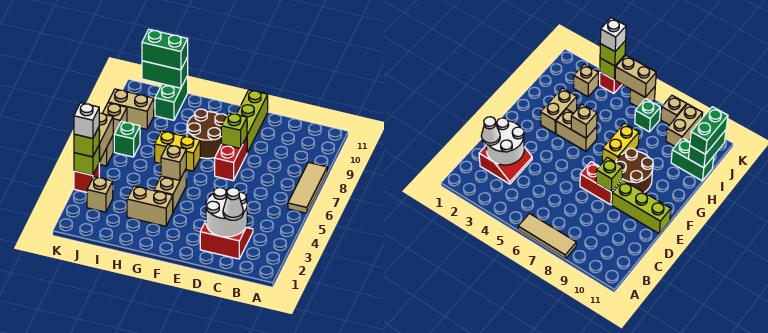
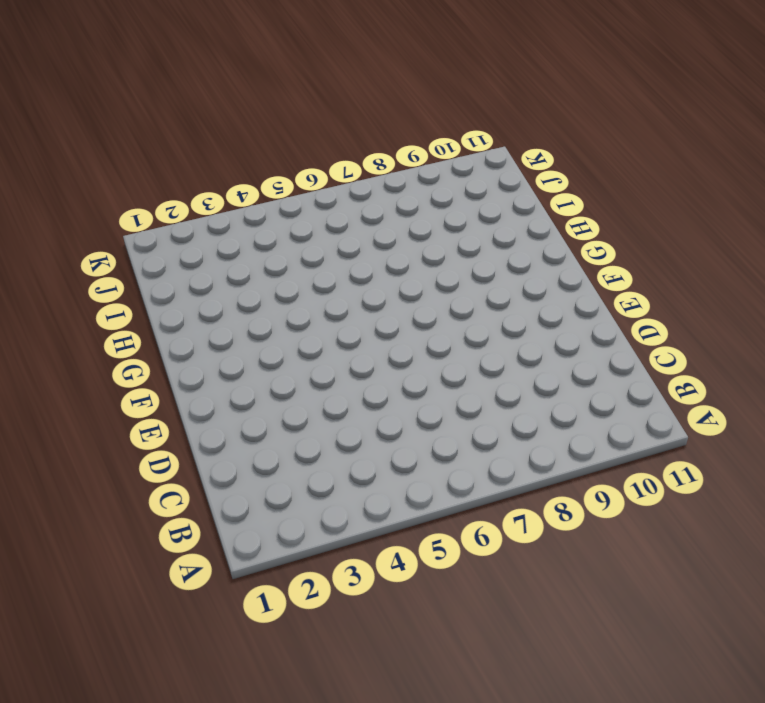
none -> tan 1x3 tile [288,162,327,213]
none -> red 2x2 slope [200,221,253,259]
none -> red 1x2 brick [215,137,247,181]

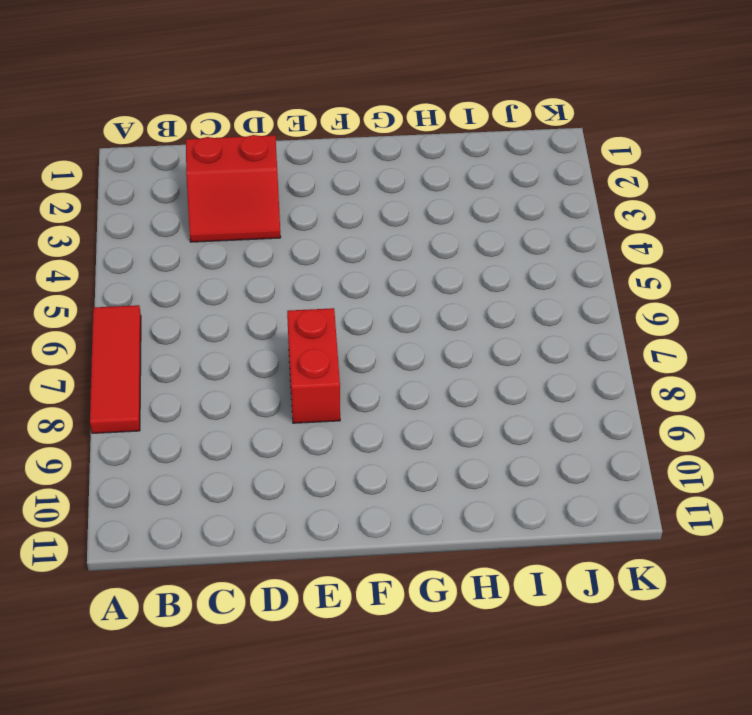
red 1x3 tile [90,305,141,433] -> tan 1x3 tile [288,162,327,213]
none -> lime 1x3 brick [237,90,268,153]
none -> brown 2x2 round brick [187,109,226,158]
none -> tan 1x2 brick [127,186,173,226]

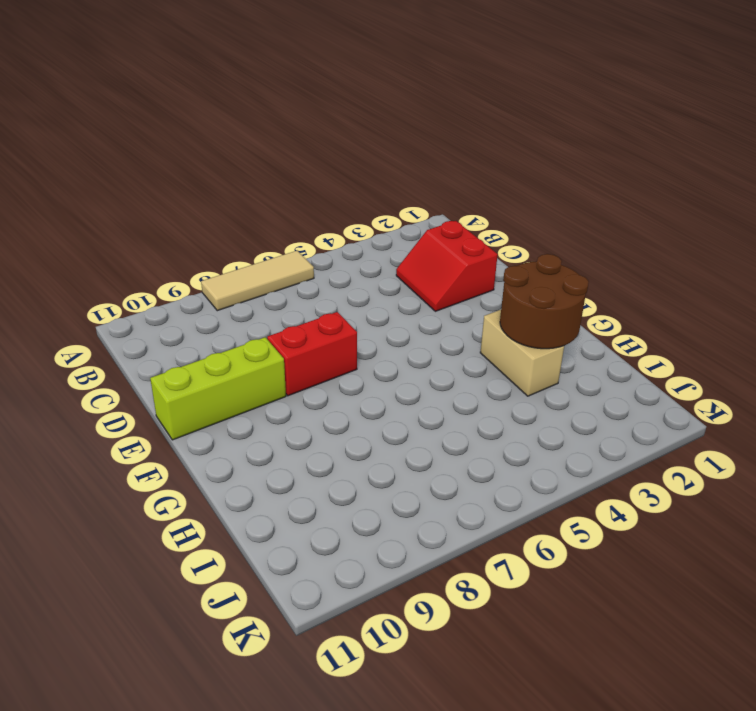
brown 2x2 round brick [500,254,589,349] -> brown 2x2 round brick moved to [187,109,226,158]
none -> tan 1x2 brick [154,169,186,212]
none -> yellow 1x2 brick [155,131,200,171]
none -> green 1x2 brick [155,76,188,120]

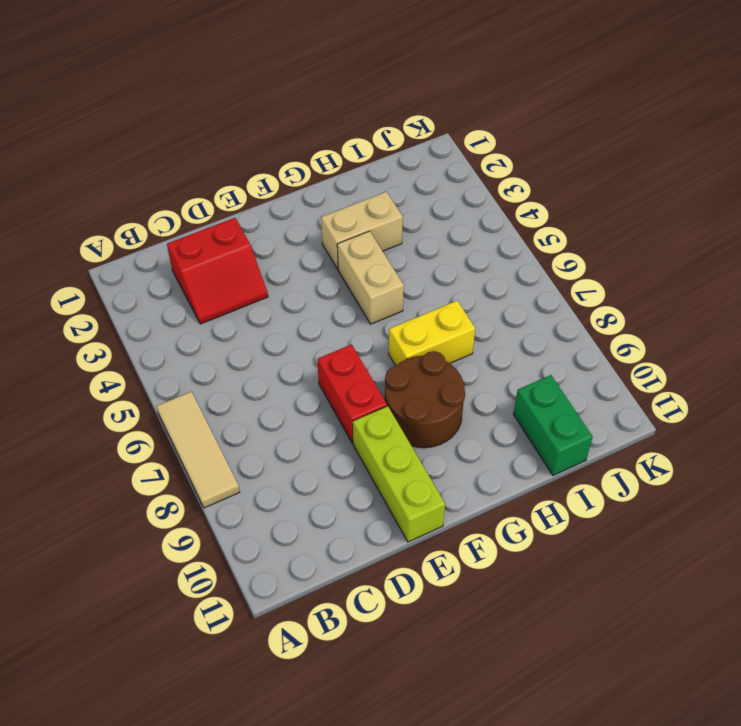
none -> tan 1x1 brick [87,177,113,212]
none -> green 1x1 brick [114,121,140,157]
none -> tan 1x2 brick [108,89,154,129]

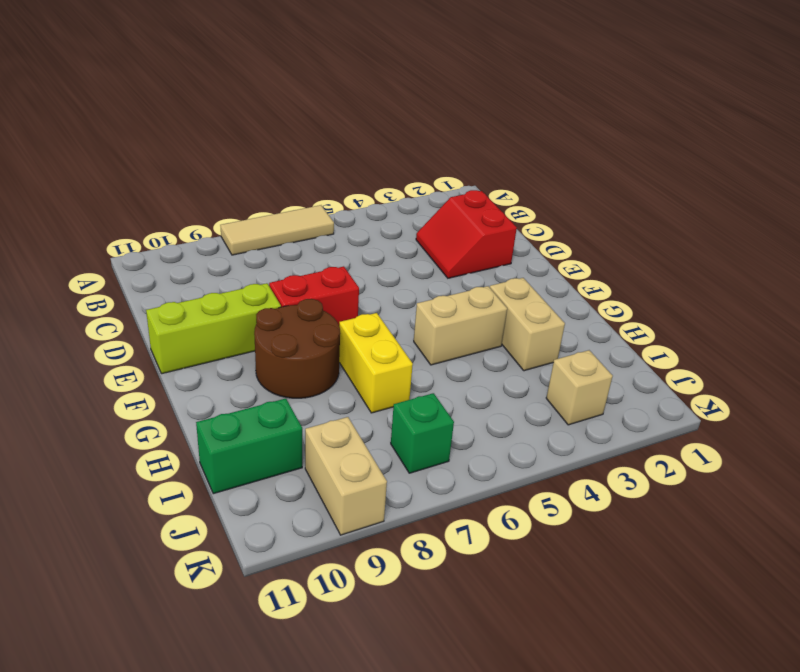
none -> red 1x1 brick [74,164,99,192]
none -> tan 1x1 brick [99,136,113,166]
none -> tan 1x1 brick [103,103,127,137]

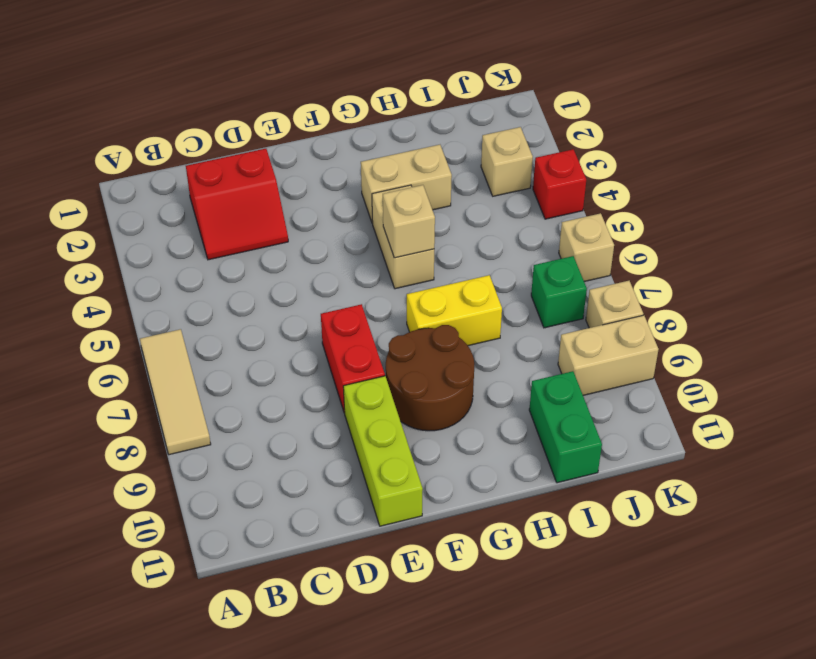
none -> white 2x2 round brick [206,188,247,237]
none -> lime 1x1 brick [221,113,247,148]
none -> green 1x2 brick [142,57,188,88]

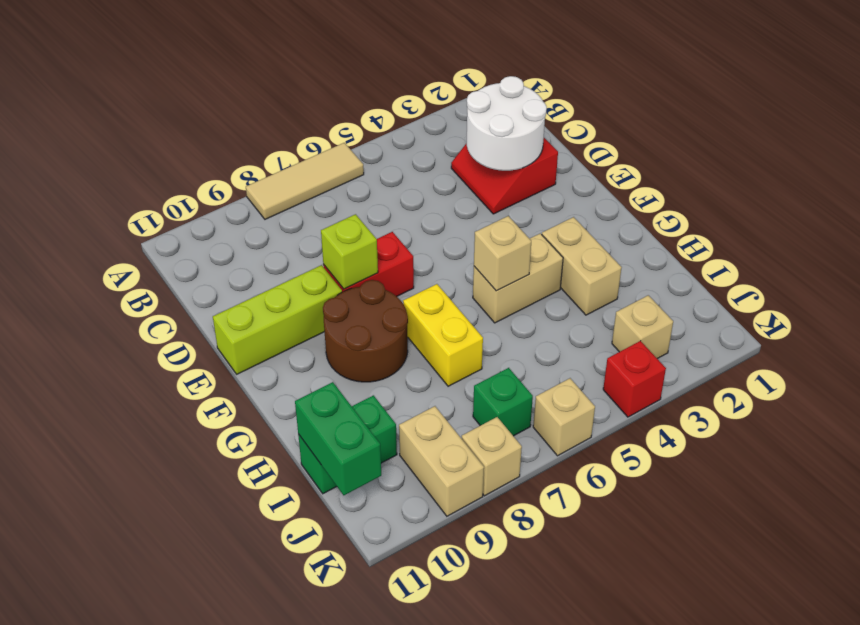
none -> lime 1x1 brick [74,146,100,175]
none -> tan 1x2 brick [99,113,113,161]
none -> white 1x1 cone [223,188,243,220]

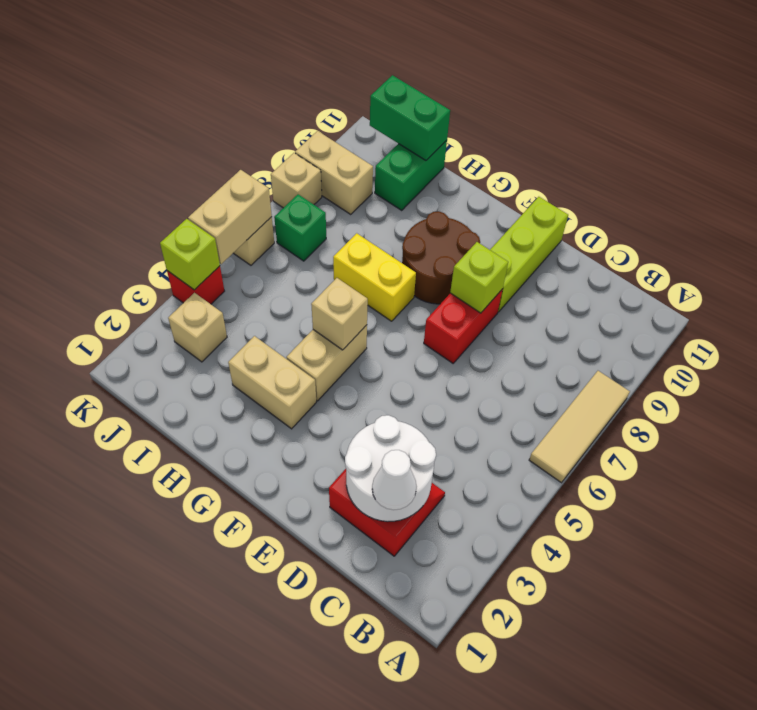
none -> green 1x2 brick [142,29,188,70]
none -> lime 1x1 brick [74,127,100,157]
none -> white 1x1 brick [74,103,99,139]

